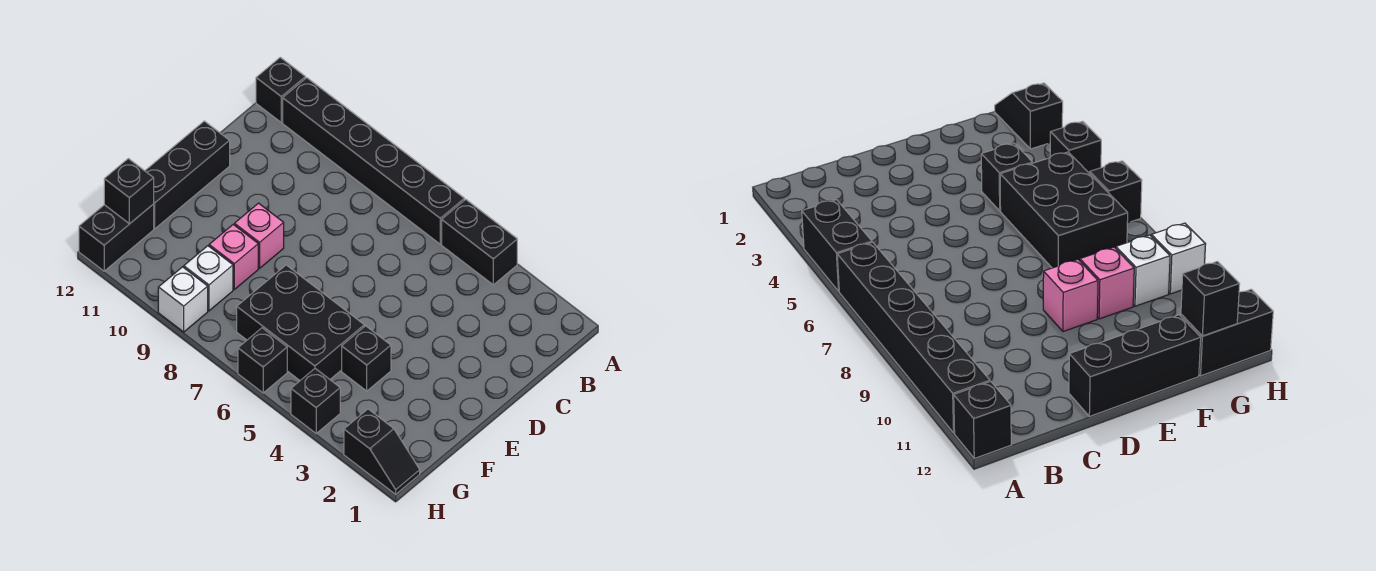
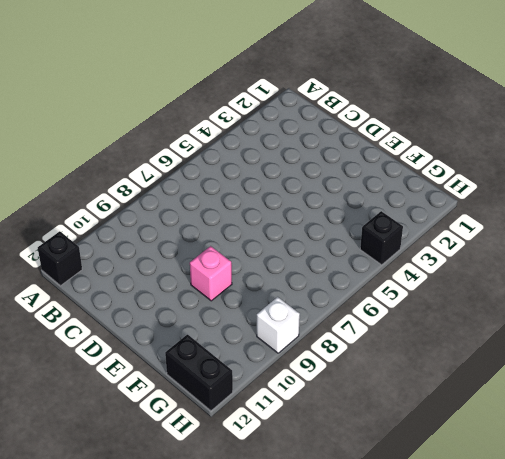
none -> black 1x2 brick [442,199,517,285]
none -> black 1x6 brick [283,78,464,244]
none -> black 1x3 brick [145,121,230,229]

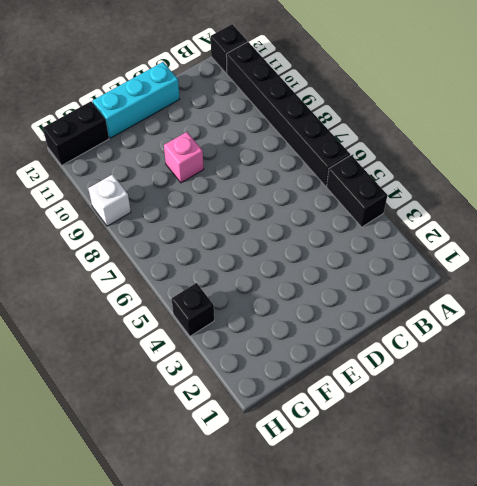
cyan 1x3 brick [93,62,180,138] -> black 1x3 brick [145,121,230,229]
none -> black 1x1 brick [342,326,391,391]
none -> black 2x3 brick [237,265,364,380]
none -> pink 1x1 brick [209,225,258,289]

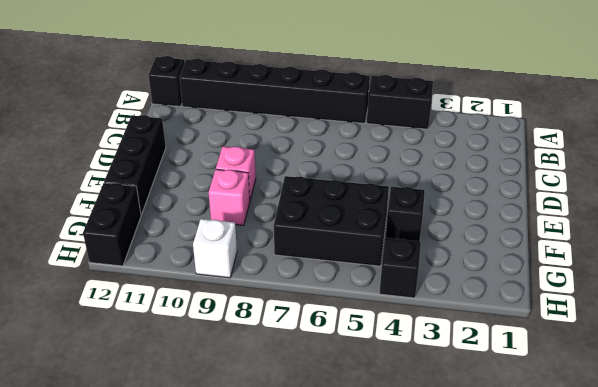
none -> white 1x1 brick [184,246,233,311]
none -> black 1x2 slope [344,409,420,494]
none -> black 1x1 brick [238,328,287,393]

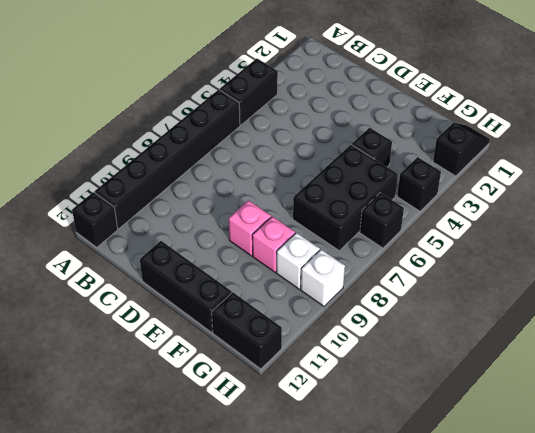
none -> black 1x1 brick [104,159,154,224]

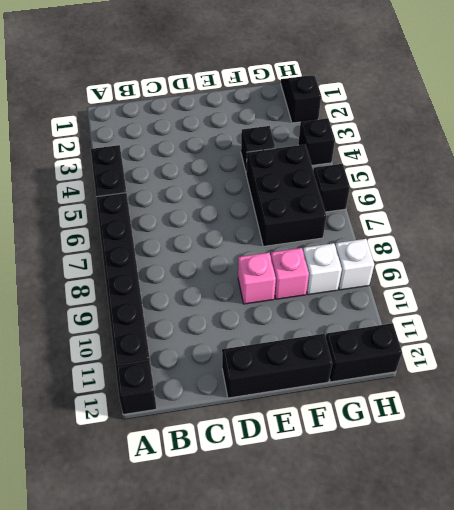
none -> black 1x1 brick [104,159,154,224]

